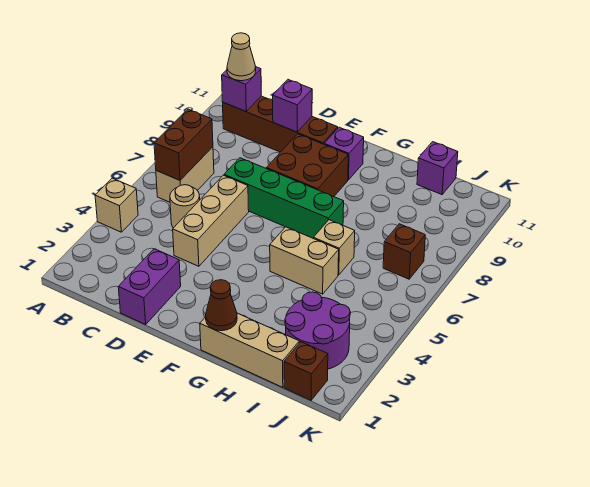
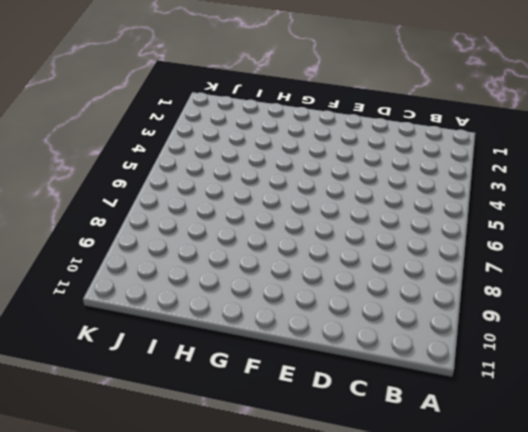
none -> tan 1x1 brick [95,178,138,232]
none -> tan 1x2 brick [156,147,214,202]
none -> brown 1x4 brick [223,96,338,152]

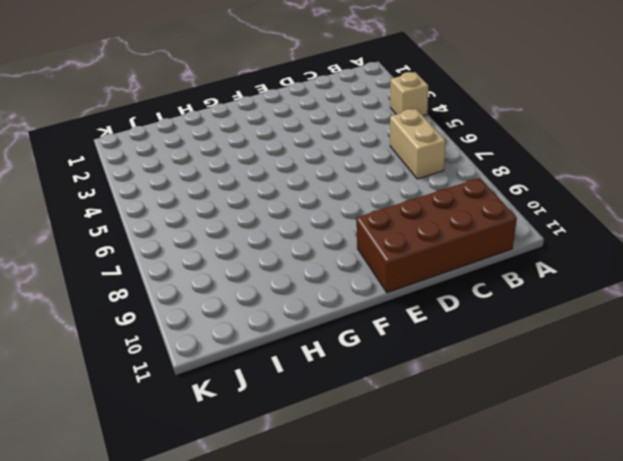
brown 2x4 brick [356,178,517,293] -> brown 1x4 brick [223,96,338,152]
none -> tan 1x1 round brick [170,185,200,228]
none -> purple 1x2 brick [118,249,181,324]
none -> tan 1x3 brick [173,175,249,266]

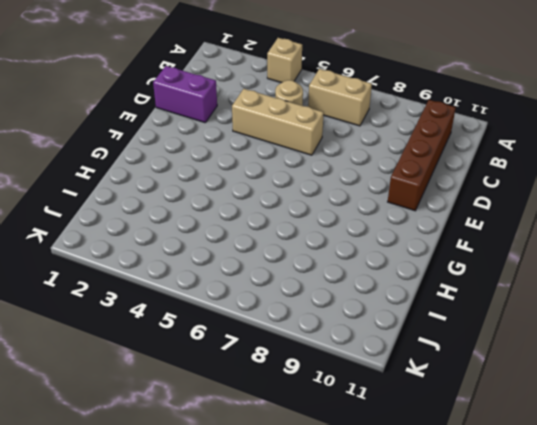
none -> green 1x4 brick [224,158,344,238]
none -> brown 2x2 brick [266,134,348,197]
none -> purple 1x1 brick [324,127,364,180]

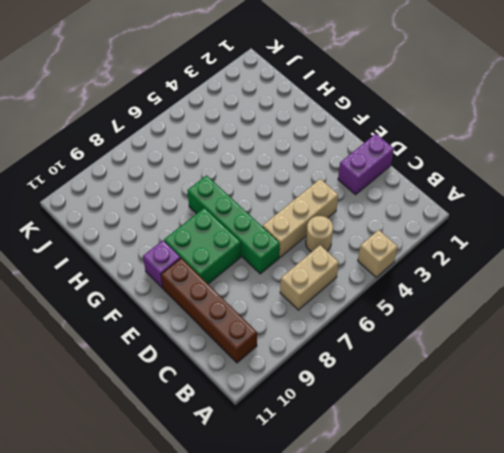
green 2x2 brick [164,208,241,284] -> brown 2x2 brick [266,134,348,197]
none -> tan 1x3 brick [200,313,299,387]
none -> tan 1x2 brick [270,227,339,294]
none -> tan 1x1 brick [313,220,355,275]

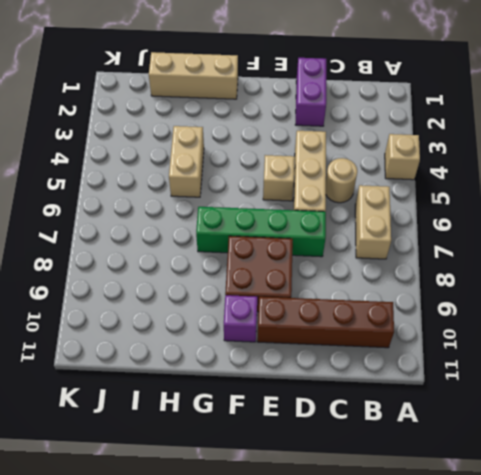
tan 1x1 brick [263,155,295,201] -> tan 1x1 brick moved to [313,220,355,275]
tan 1x2 brick [169,126,204,197] -> tan 1x2 brick turned to [270,227,339,294]
none -> purple 2x2 round brick [285,292,350,369]
none -> purple 1x1 brick [417,142,458,195]
none -> brown 1x1 brick [284,342,328,400]

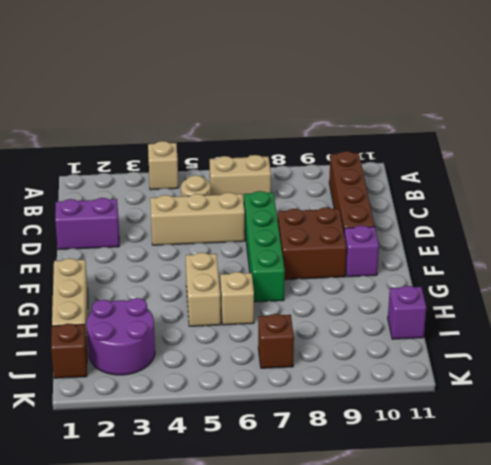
none -> brown 1x2 brick [154,109,213,180]
none -> purple 1x1 brick [222,67,261,111]
none -> purple 1x1 brick [273,80,312,132]

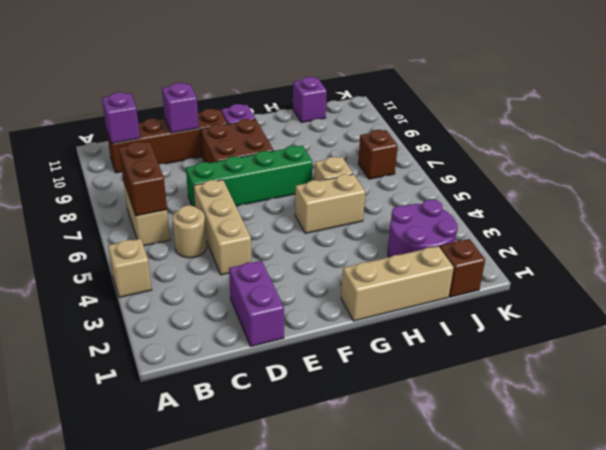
none -> brown 1x1 cone [206,280,237,331]
none -> tan 1x1 cone [227,33,256,81]

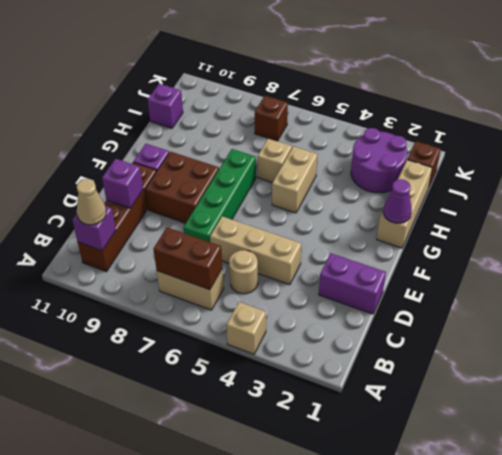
purple 1x1 cone [383,179,412,223] -> brown 1x1 cone [206,280,237,331]

